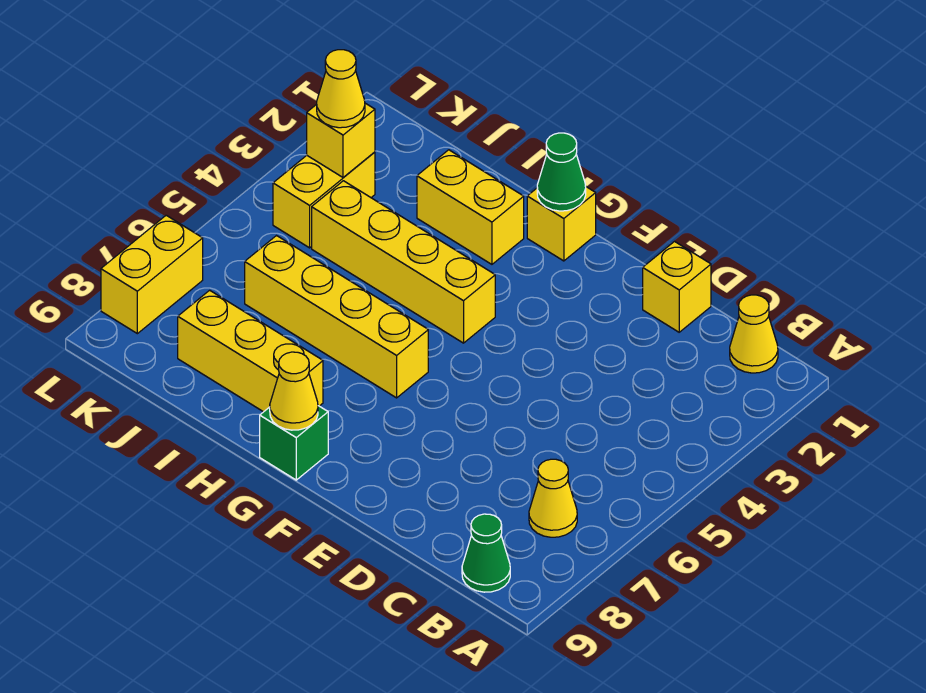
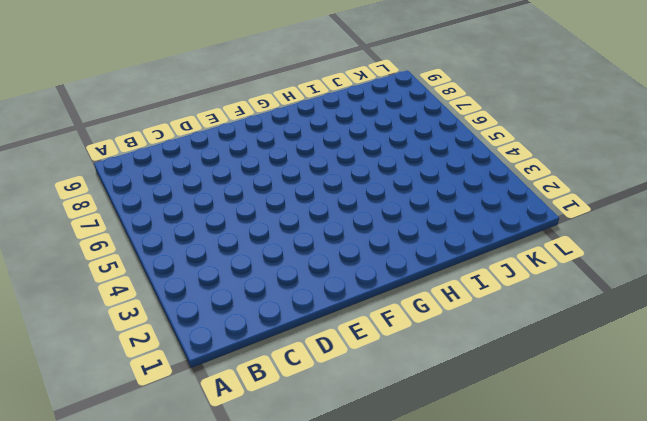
none -> yellow 1x1 cone [730,295,778,373]
none -> yellow 1x1 cone [529,459,577,537]
none -> green 1x1 cone [462,514,510,592]

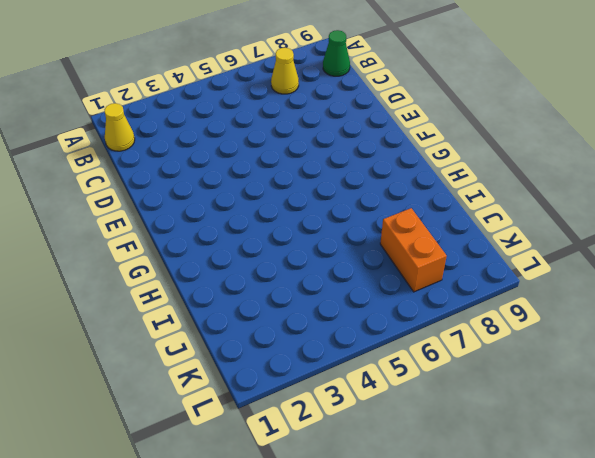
orange 1x2 brick [380,208,447,292] -> none
none -> yellow 1x1 brick [643,242,711,332]
none -> yellow 1x1 brick [527,187,596,261]
none -> yellow 1x4 brick [312,181,495,343]

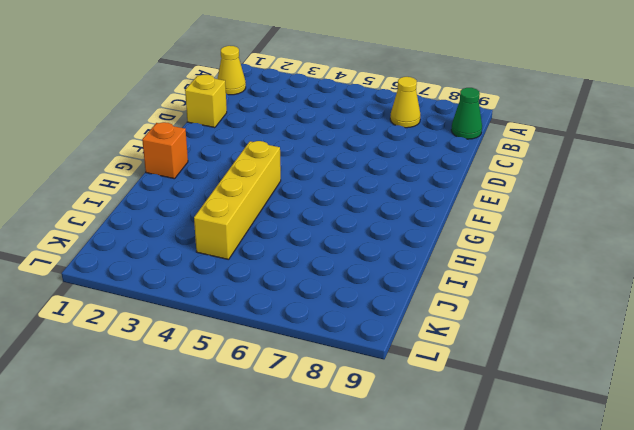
orange 1x1 brick [142,122,188,179] -> yellow 1x1 brick [527,187,596,261]
none -> yellow 1x4 brick [245,236,428,398]
none -> green 1x1 brick [260,406,328,480]
none -> yellow 1x2 brick [417,150,524,264]

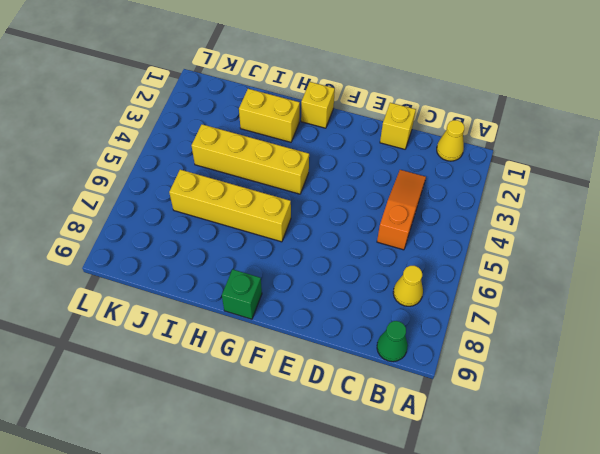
orange 1x3 slope [377,170,426,250] -> none
none -> yellow 1x3 brick [178,290,323,412]
none -> yellow 1x2 brick [273,152,375,248]
none -> yellow 1x2 brick [101,215,203,334]

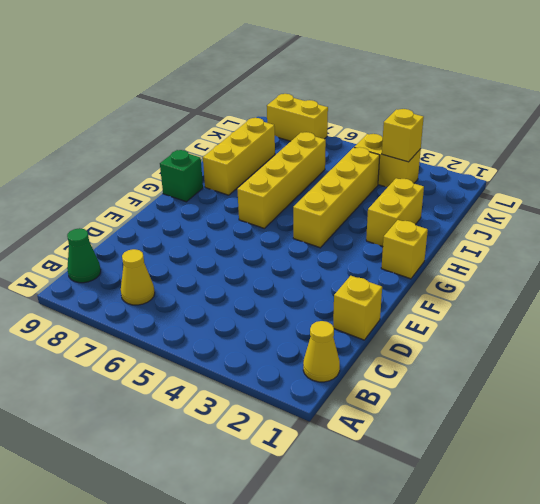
none -> green 1x1 cone [537,133,586,211]
none -> yellow 1x1 cone [270,352,318,430]
none -> yellow 1x1 cone [317,50,365,128]

